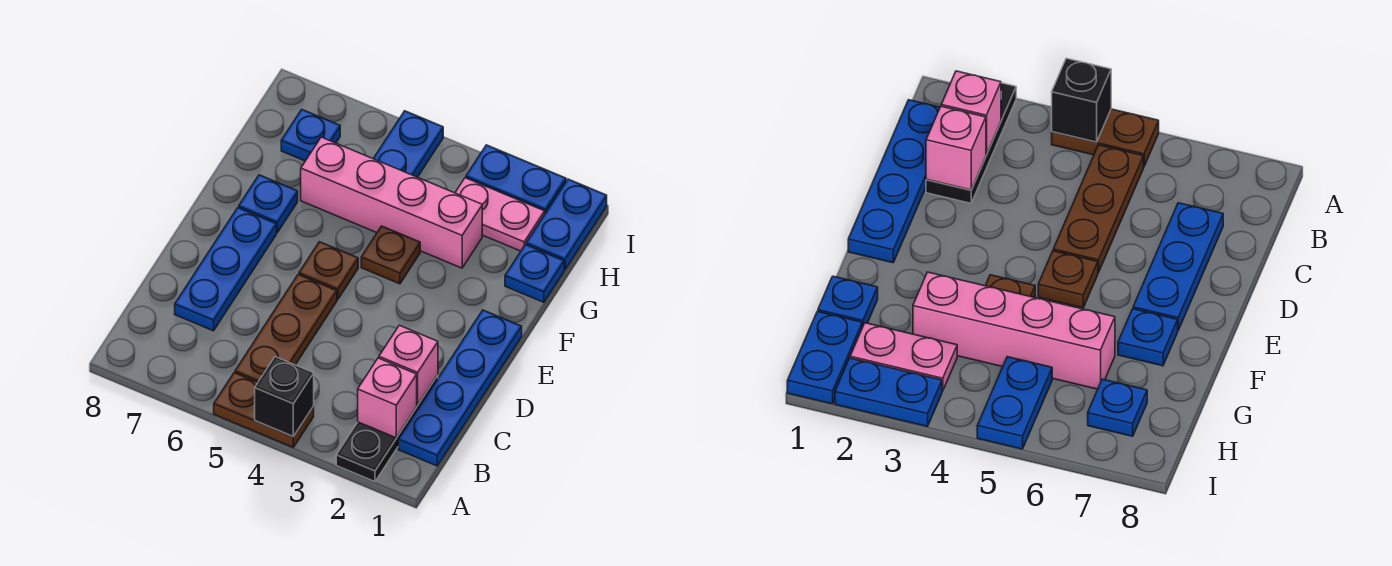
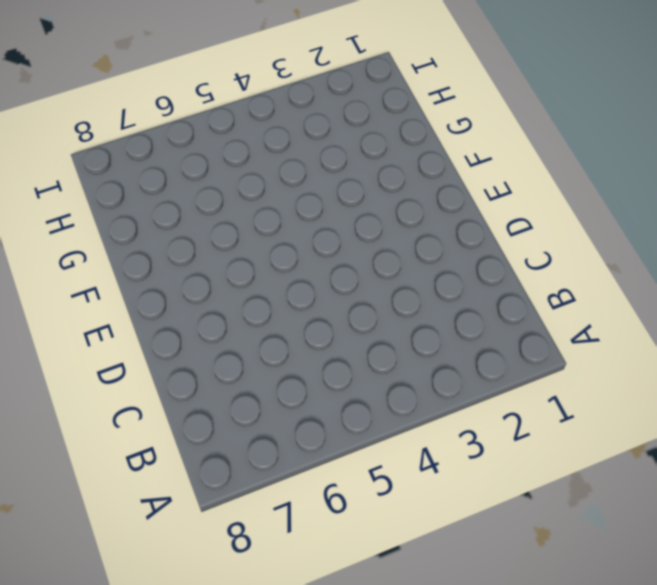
none -> black 1x3 plate [336,375,438,482]
none -> brown 1x2 plate [214,373,314,447]
none -> blue 1x4 plate [398,310,522,466]

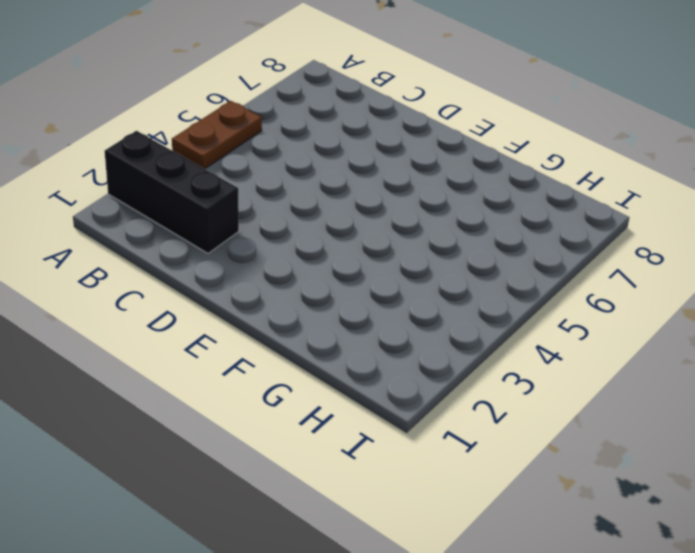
black 1x3 brick [105,131,239,253] -> black 1x3 plate [336,375,438,482]
none -> blue 1x4 plate [398,310,522,466]
none -> brown 1x3 plate [235,275,337,382]
none -> blue 1x3 plate [175,208,277,331]

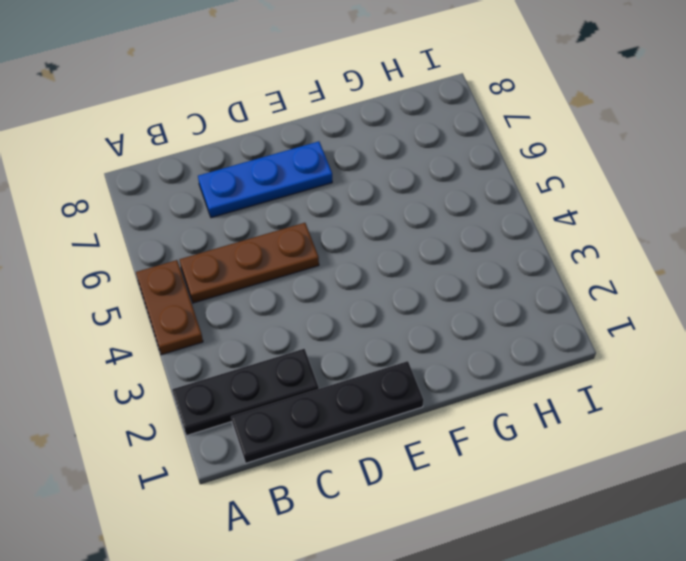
black 1x4 plate [231,361,424,463] -> blue 1x4 plate [398,310,522,466]
none -> brown 1x1 plate [299,242,358,300]
none -> brown 1x1 plate [361,226,420,284]
none -> blue 1x1 plate [239,175,298,233]

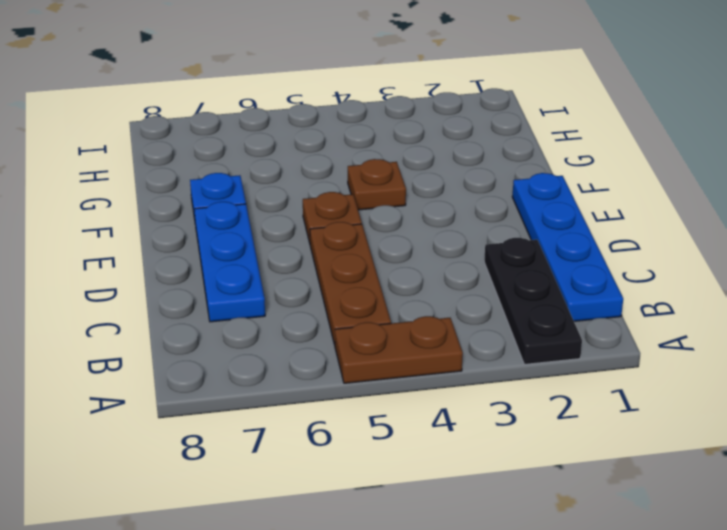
none -> blue 1x1 plate [505,245,564,302]
none -> pink 1x4 brick [301,137,482,268]
none -> blue 1x2 plate [526,179,607,270]

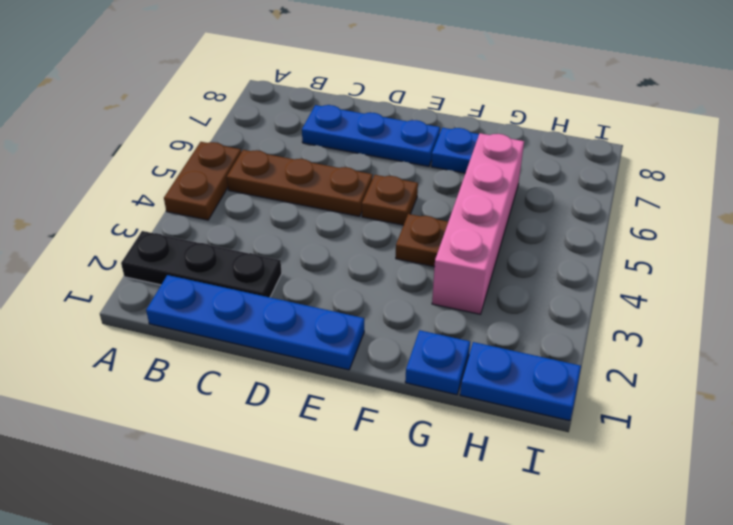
none -> pink 1x2 plate [455,178,545,251]
none -> blue 1x2 plate [373,111,443,177]
none -> blue 1x1 plate [281,110,340,161]

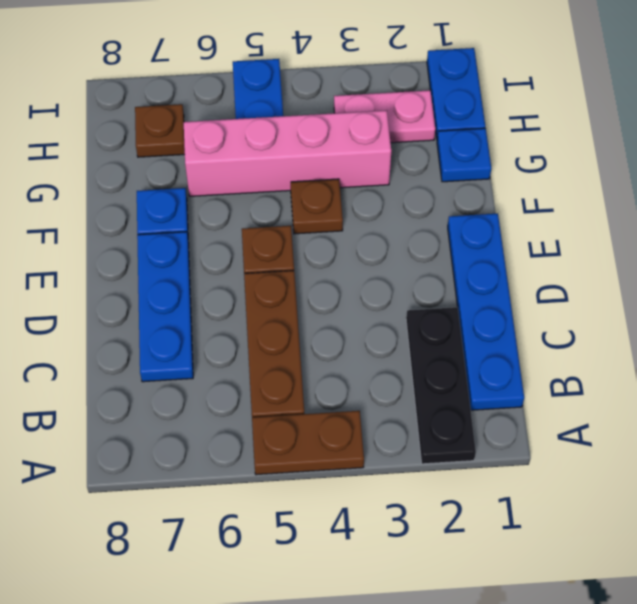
brown 1x1 plate [135,104,185,157] -> blue 1x1 plate [281,110,340,161]
none -> blue 1x2 plate [466,145,566,213]
none -> black 1x1 brick [255,357,314,436]
none -> pink 1x1 brick [358,358,417,438]

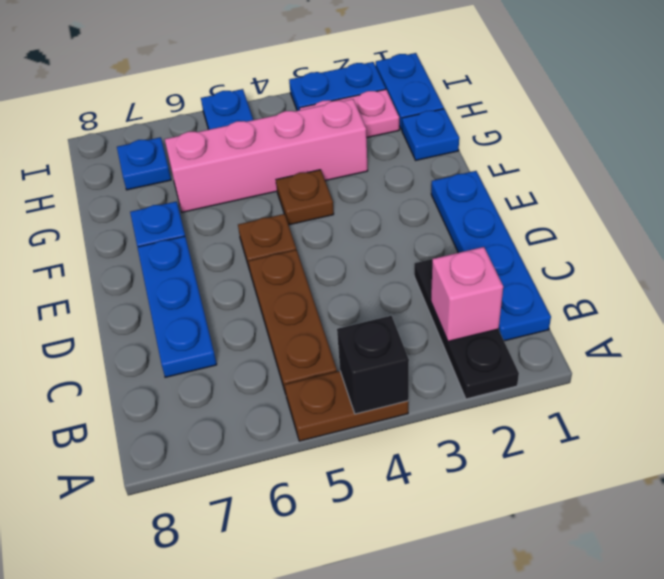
none -> pink 1x1 brick [379,325,438,405]

